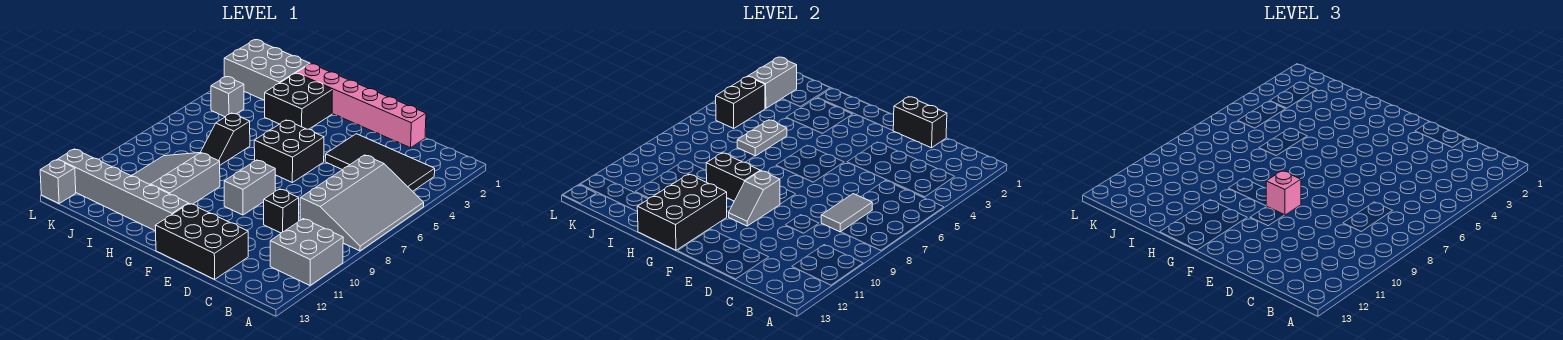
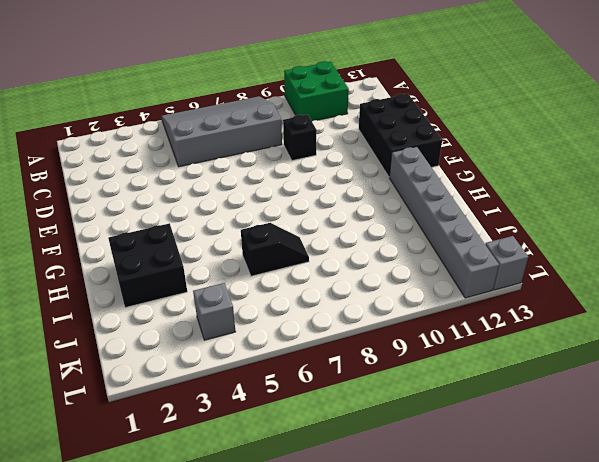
green 2x2 brick [284,61,349,121] -> grey 2x2 brick [270,219,343,286]
none -> black 2x4 tile [325,134,435,191]
none -> pink 1x6 brick [296,64,426,148]
none -> black 2x2 brick [254,120,324,182]

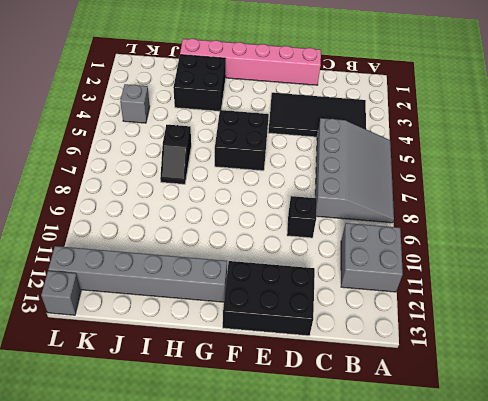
none -> grey 1x2 brick [224,160,275,215]
none -> grey 3x3 slope [132,153,220,204]
none -> grey 2x3 brick [224,40,310,100]

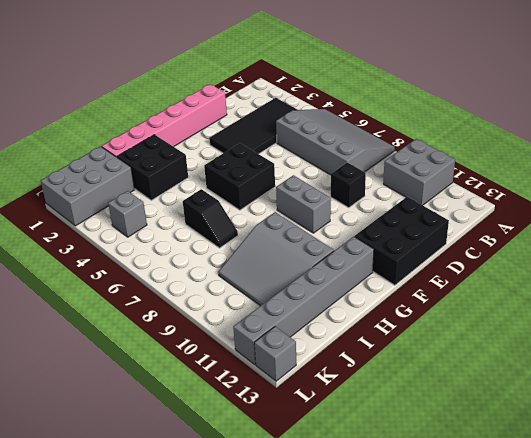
none -> grey 1x2 tile [821,194,872,232]
none -> black 1x2 brick [893,97,947,148]
none -> grey 1x2 slope [729,171,780,226]

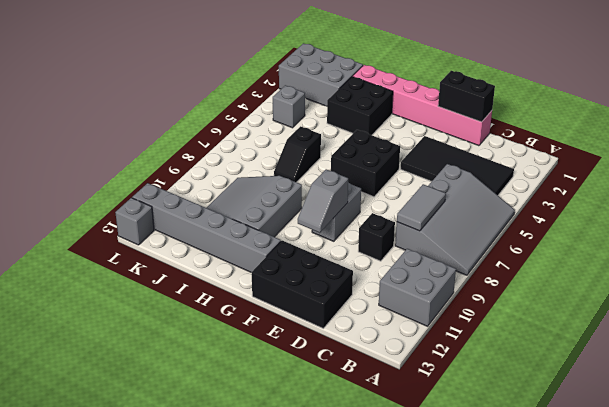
none -> black 1x2 brick [706,153,760,201]
none -> black 2x3 brick [637,174,727,250]
none -> grey 1x2 plate [737,120,787,156]

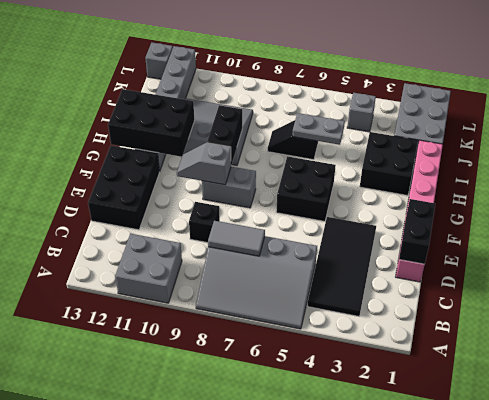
none -> grey 1x2 brick [748,57,797,108]
none -> black 1x2 brick [716,77,765,128]
none -> pink 1x1 brick [1266,171,1301,215]

